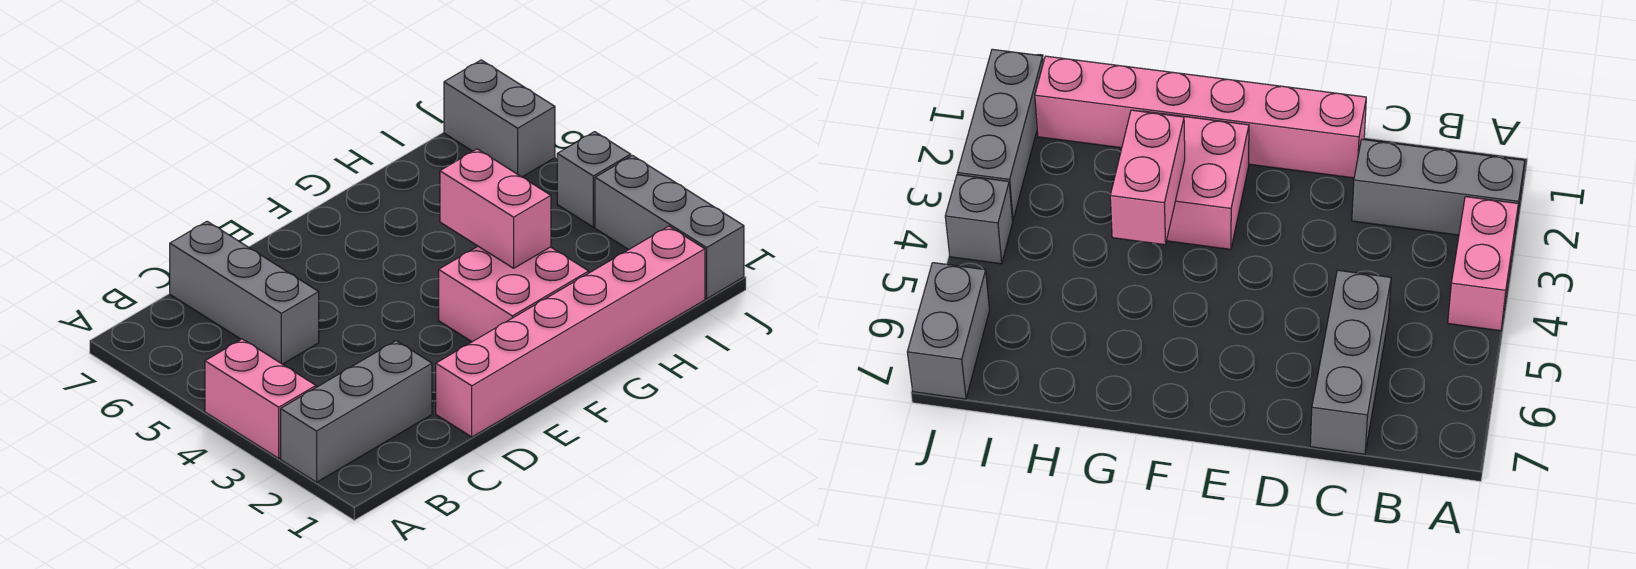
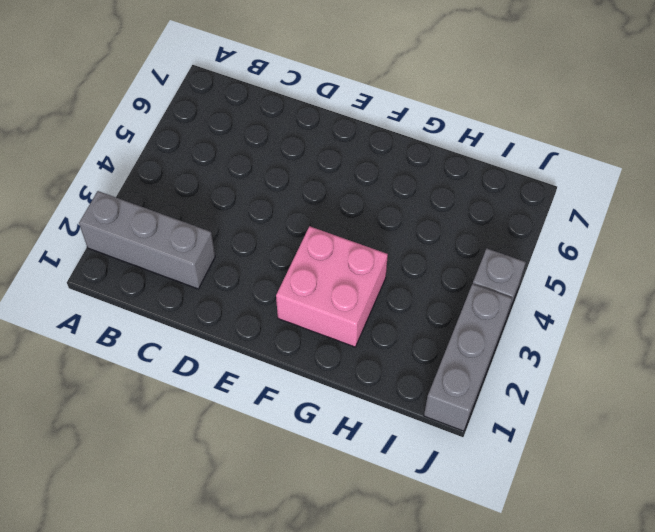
none -> pink 1x2 brick [205,339,316,458]
none -> grey 1x3 brick [170,221,319,364]

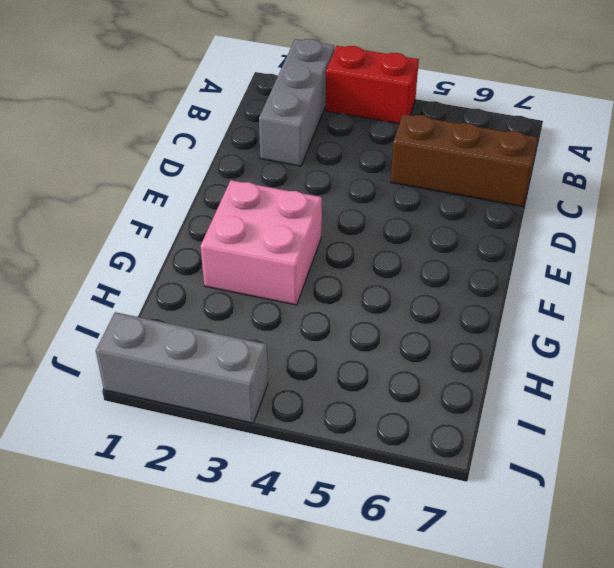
red 1x2 brick [326,46,419,124] -> pink 1x2 brick [205,339,316,458]
brown 1x3 brick [391,114,538,207] -> grey 1x3 brick [170,221,319,364]
none -> pink 1x6 brick [436,226,705,437]
none -> grey 1x1 brick [557,132,631,227]

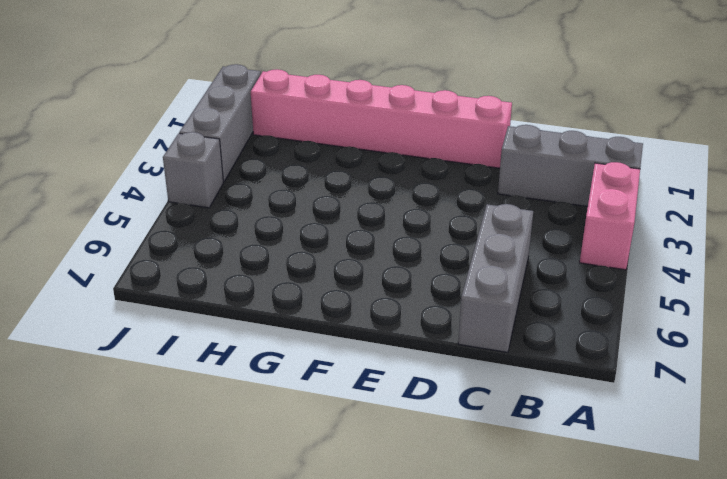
none -> pink 2x2 brick [439,246,589,342]
none -> grey 1x2 brick [444,60,555,177]

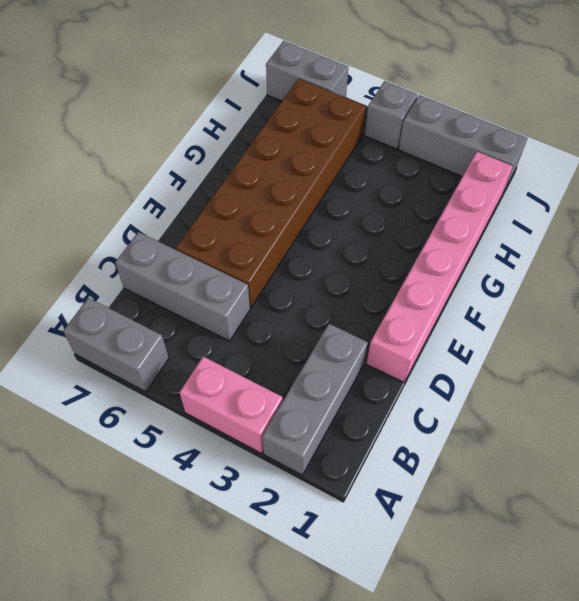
grey 1x2 brick [63,298,169,392] -> none
brown 2x6 brick [176,79,366,308] -> none
none -> pink 2x2 brick [439,246,589,342]
none -> pink 1x2 brick [440,149,551,268]

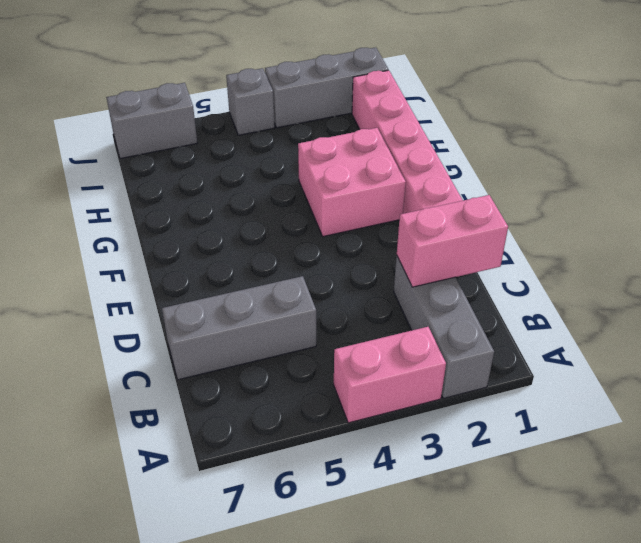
pink 1x2 brick [397,195,508,287] -> pink 1x2 brick moved to [440,149,551,268]

